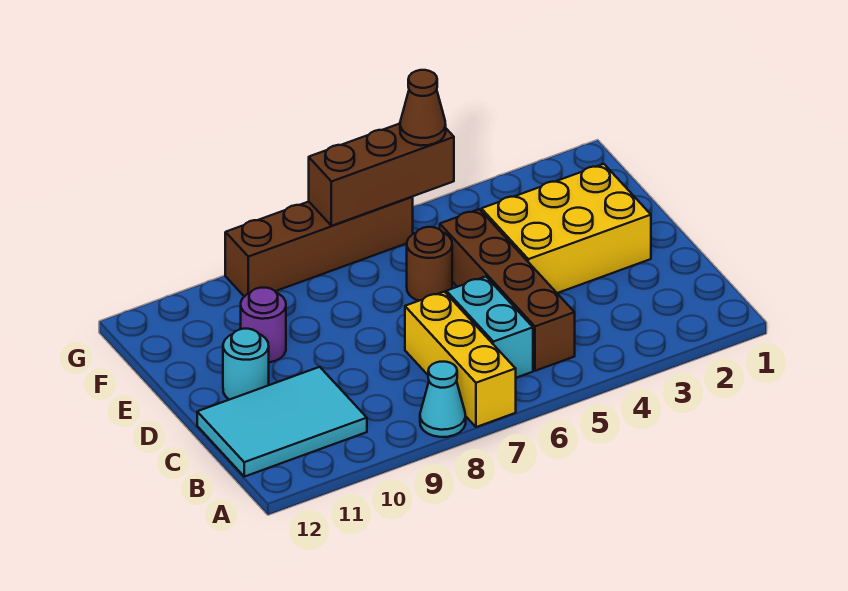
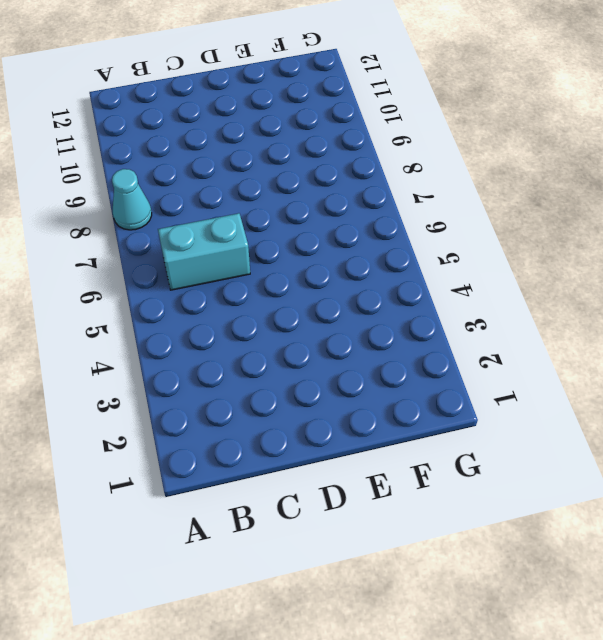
none -> yellow 1x3 brick [405,292,516,427]
none -> brown 1x4 brick [440,209,575,371]
none -> cyan 2x3 tile [197,367,367,477]

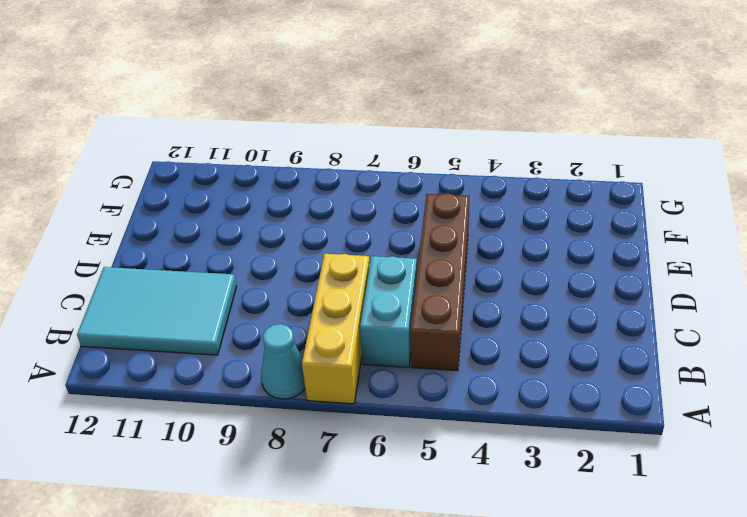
none -> yellow 2x3 brick [481,164,651,293]
none -> cyan 1x1 round brick [223,329,269,400]
none -> brown 1x1 round brick [407,227,452,301]

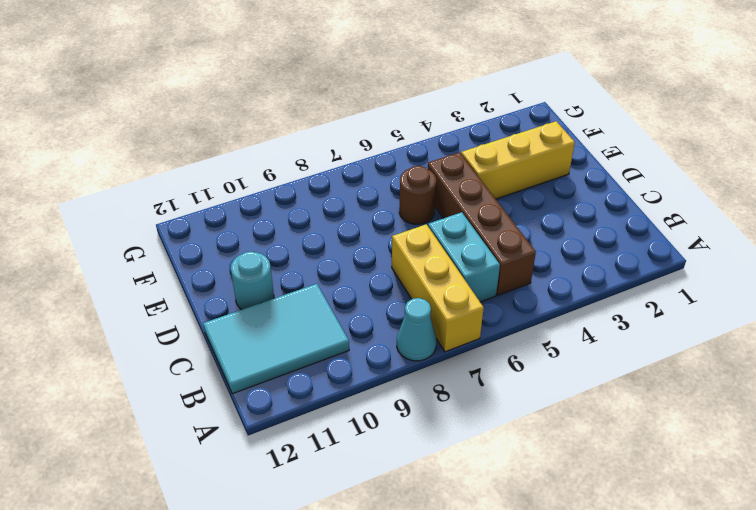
yellow 1x3 brick [461,121,575,199] -> yellow 2x3 brick [481,164,651,293]
none -> purple 1x1 round brick [241,288,286,362]
none -> brown 1x4 brick [225,197,413,297]
none -> brown 1x3 brick [309,124,454,226]

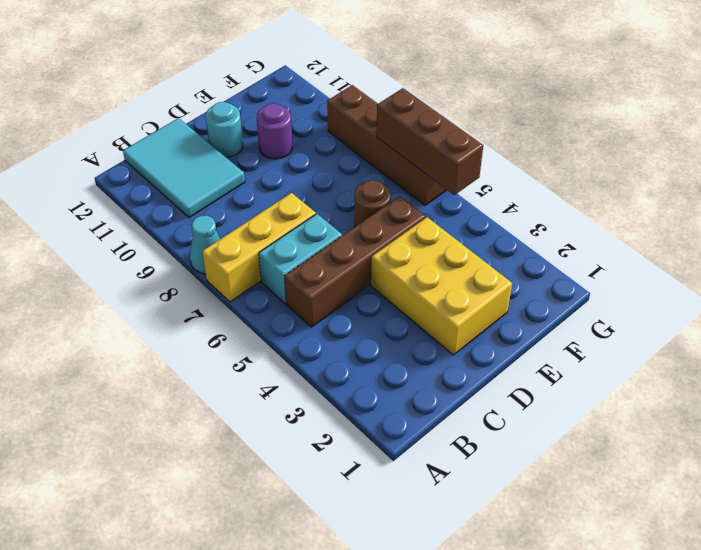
none -> brown 1x1 cone [400,70,446,146]

